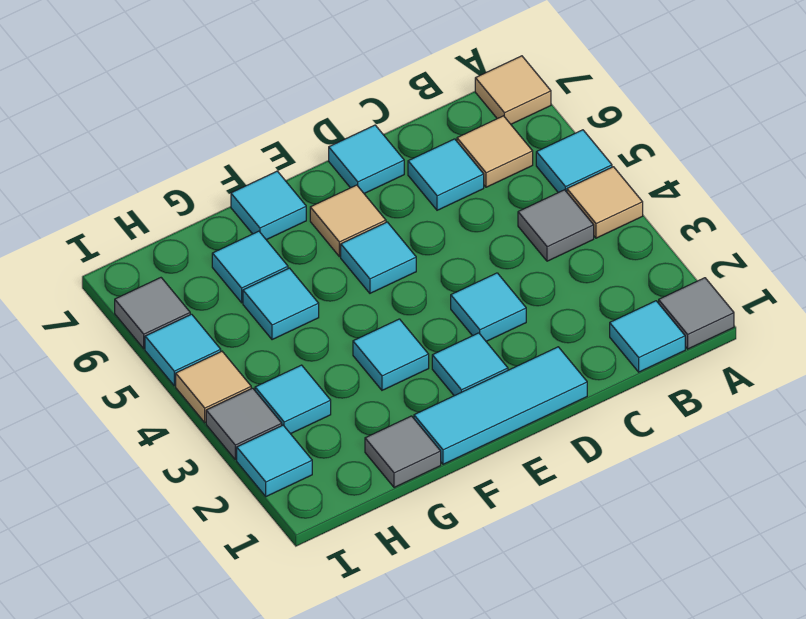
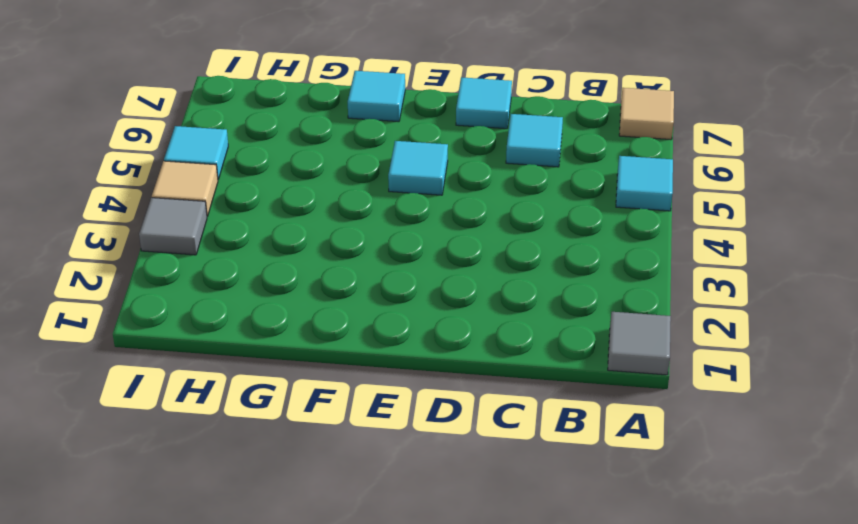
none -> tan 1x1 tile [567,167,643,238]
none -> cyan 1x1 tile [610,301,685,372]
none -> grey 1x1 tile [518,190,594,261]

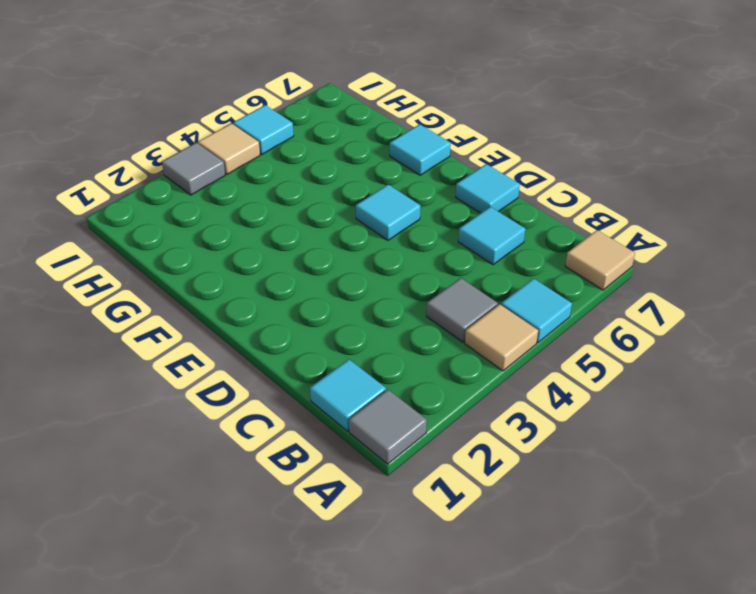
none -> tan 1x1 tile [457,116,533,187]
none -> cyan 1x3 tile [414,347,587,464]
none -> cyan 1x1 tile [451,273,526,341]

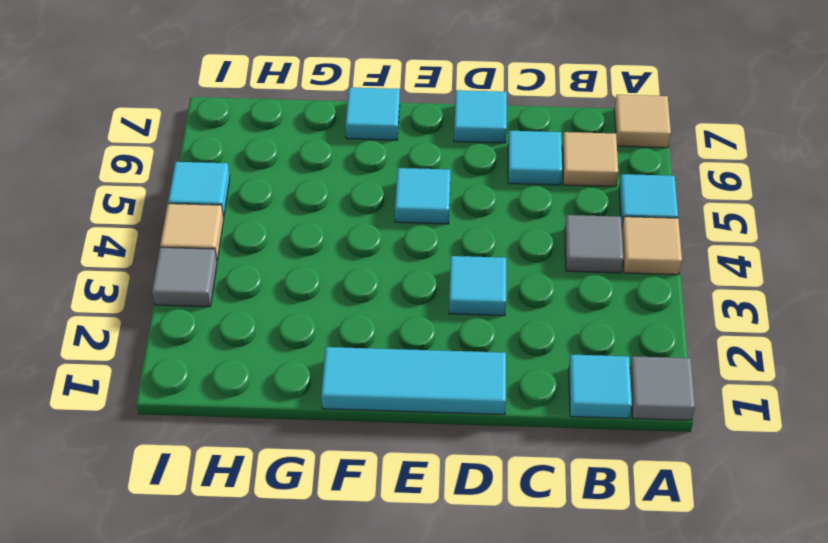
none -> cyan 1x1 tile [432,333,508,396]
none -> tan 1x1 tile [310,185,386,257]
none -> cyan 1x1 tile [353,319,429,390]

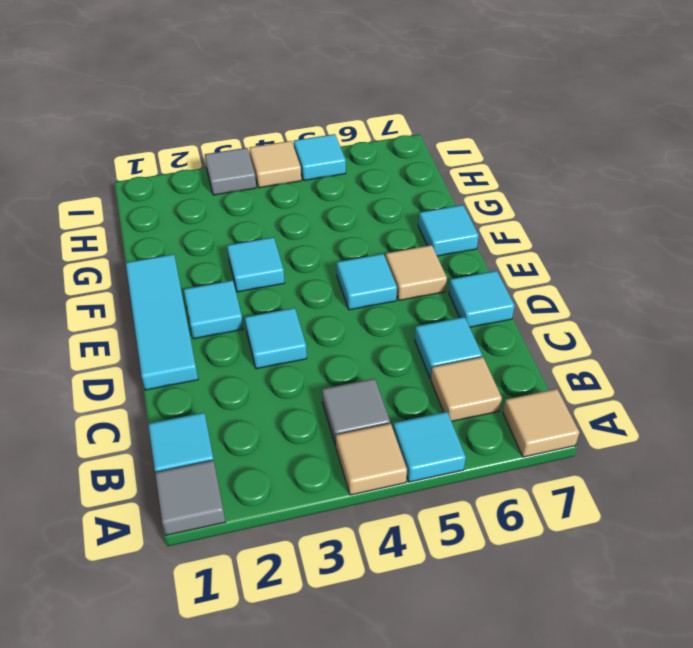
none -> grey 1x1 tile [365,416,441,488]
none -> cyan 1x1 tile [243,268,319,340]
none -> cyan 1x1 tile [212,231,288,303]

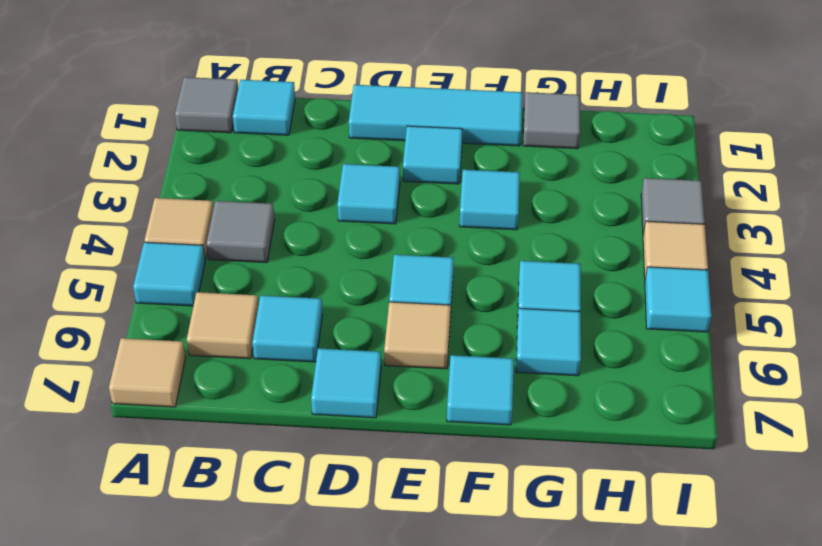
none -> cyan 1x1 tile [255,365,331,434]
none -> cyan 1x1 tile [237,425,312,497]
none -> grey 1x1 tile [115,278,190,349]

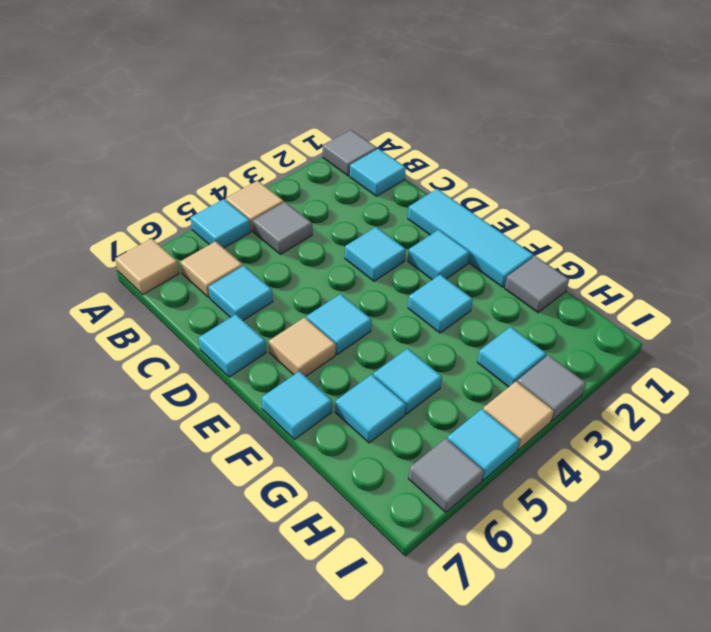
none -> cyan 1x1 tile [237,425,312,497]

